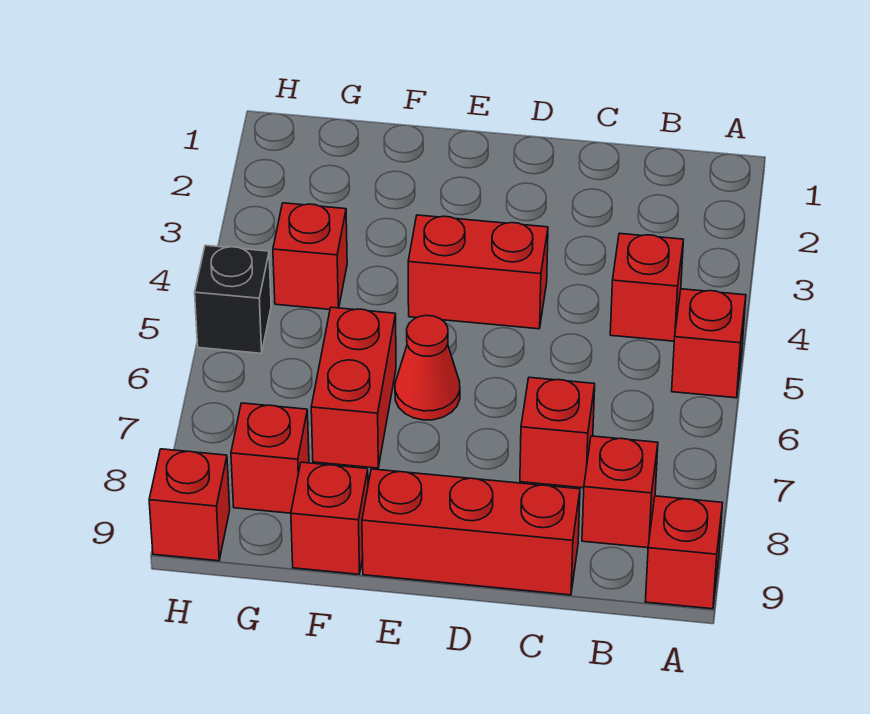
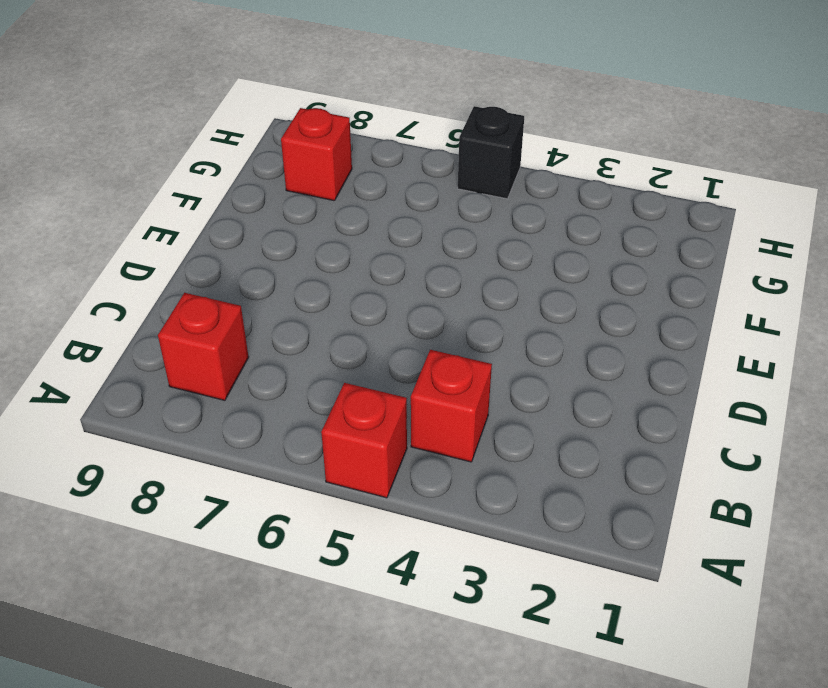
none -> red 1x1 brick [645,496,723,609]
none -> red 1x1 brick [520,377,595,488]
none -> red 1x3 brick [362,469,580,595]

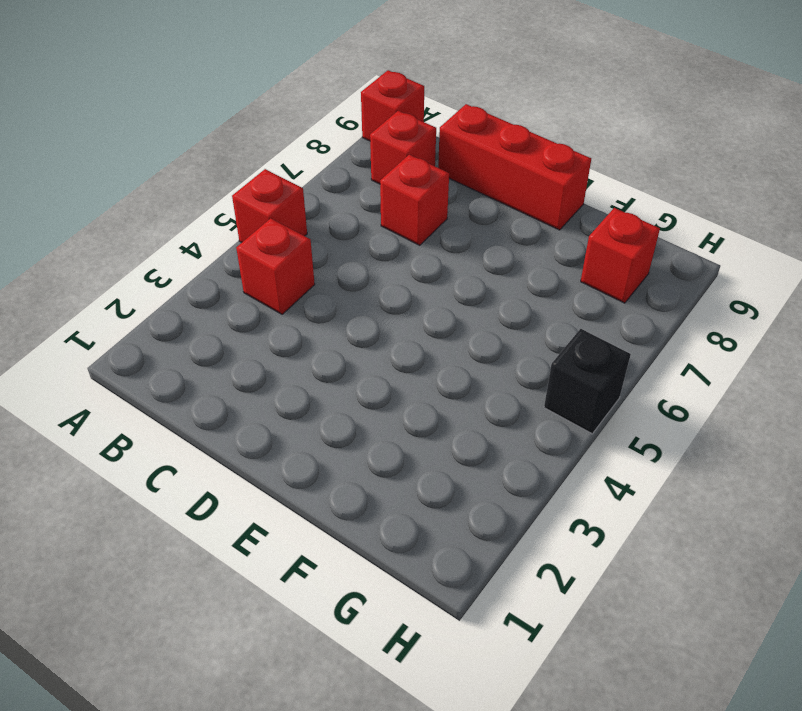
none -> red 1x2 brick [408,215,548,329]
none -> red 1x1 cone [395,315,460,420]
none -> red 1x2 brick [311,307,396,468]

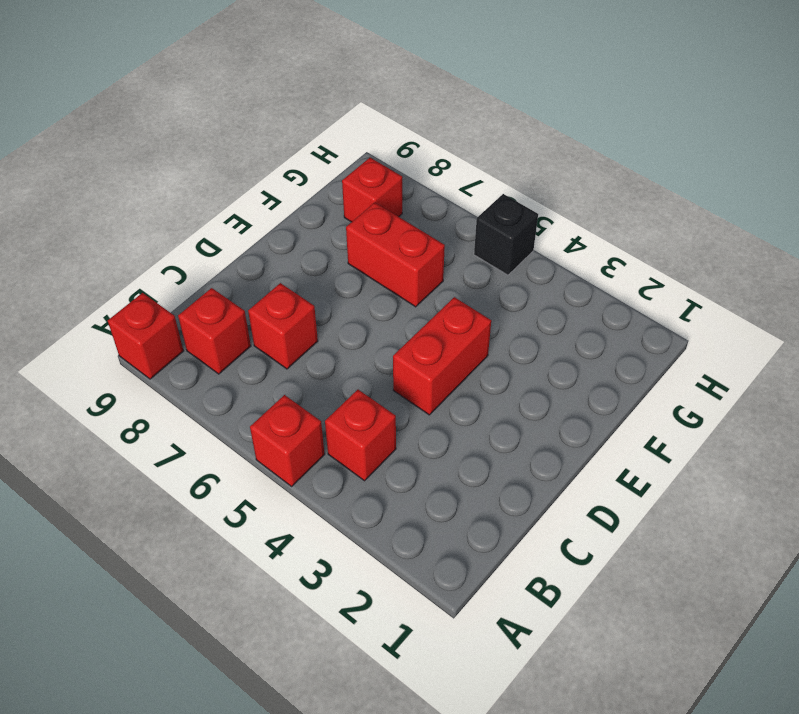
none -> red 1x3 brick [362,469,580,595]
none -> red 1x1 cone [395,315,460,420]
none -> red 1x1 brick [291,462,368,574]

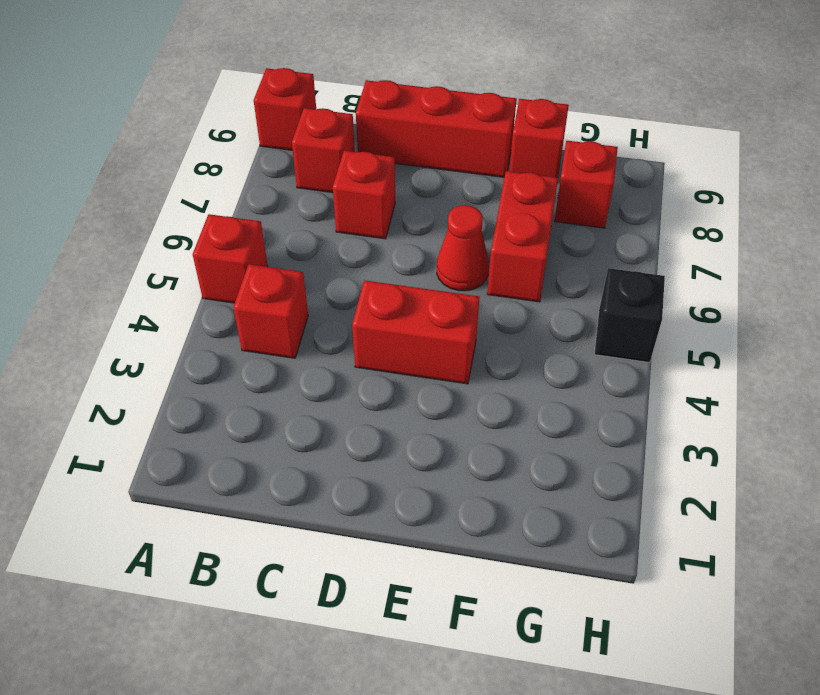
none -> red 1x1 brick [273,203,347,309]
none -> red 1x1 brick [149,449,230,561]

